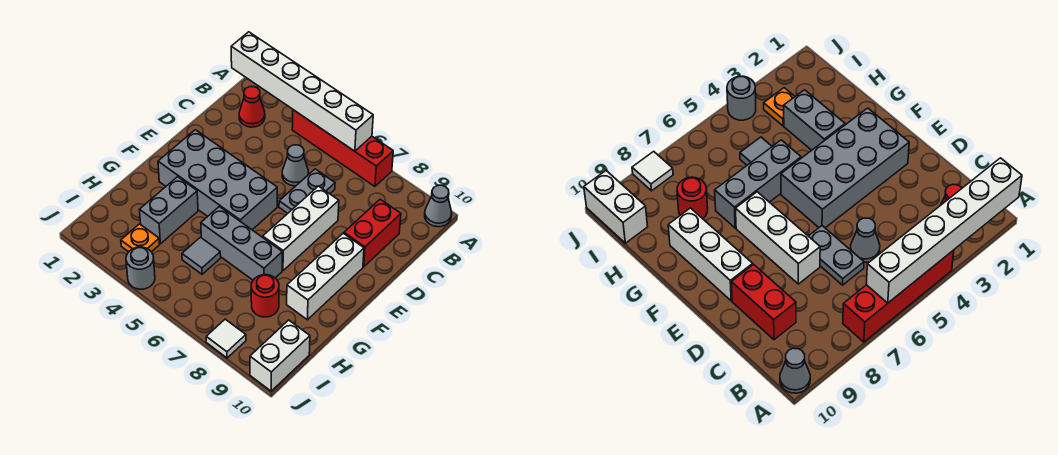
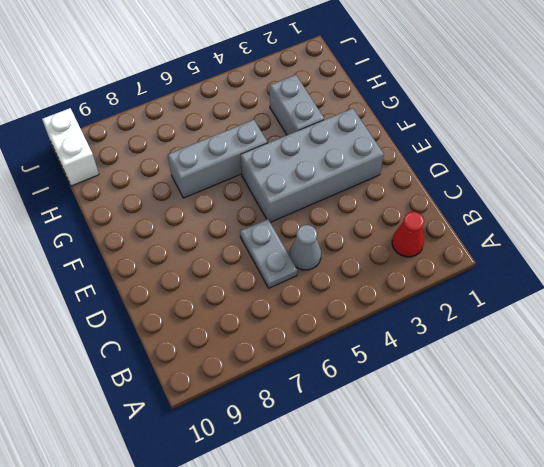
none -> red 1x4 brick [292,110,393,186]
none -> grey 1x1 cone [425,185,452,227]
none -> red 1x2 brick [344,199,401,267]

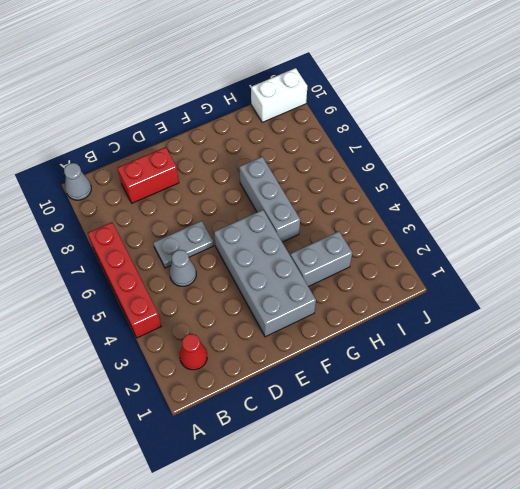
none -> white 1x3 brick [263,186,339,270]
none -> white 1x3 brick [287,233,364,320]
none -> grey 1x1 tile [182,237,221,274]

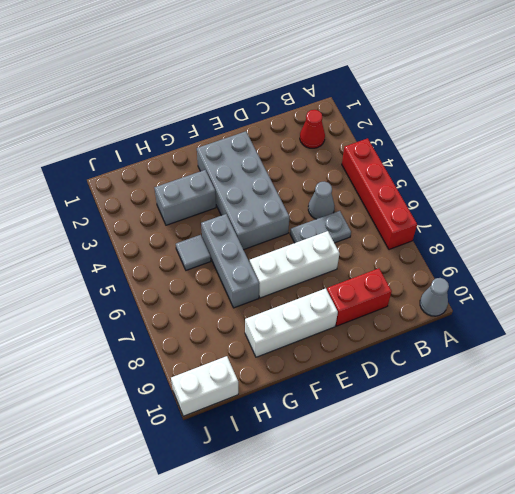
none -> red 1x1 round brick [251,275,279,317]
none -> orange 1x1 plate [121,224,160,252]
none -> grey 1x1 round brick [126,247,155,289]

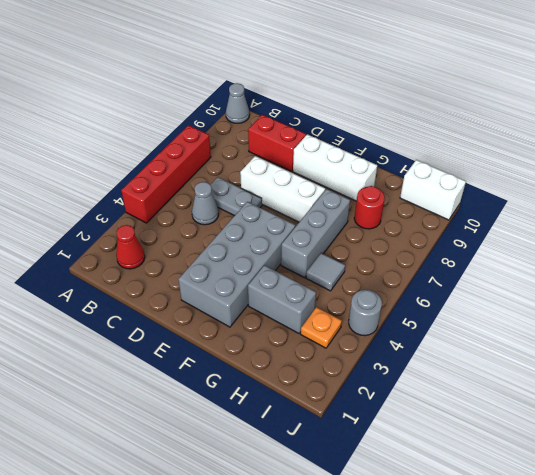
none -> white 1x1 tile [206,319,246,358]
none -> white 1x6 brick [231,32,373,151]

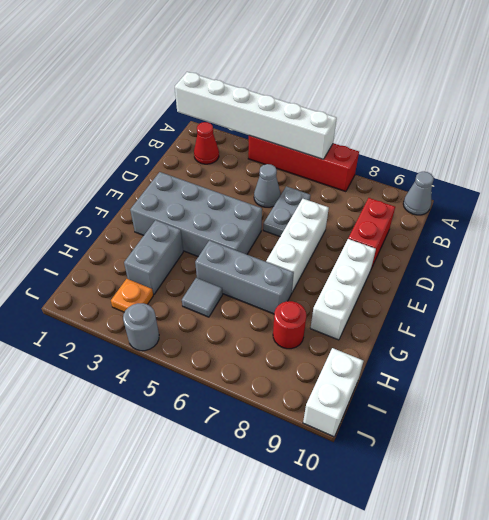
none -> white 1x1 tile [206,319,246,358]

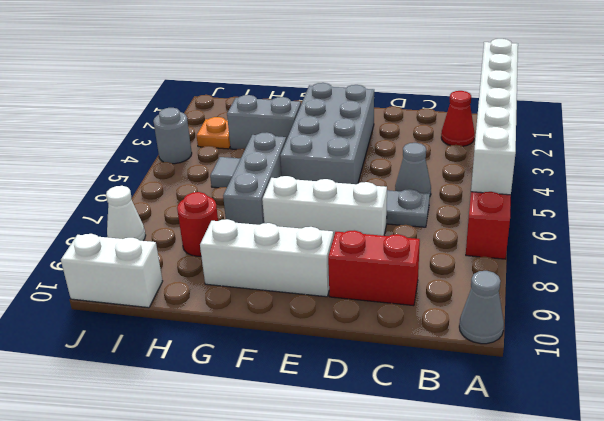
white 1x1 cone [106,186,146,241] -> white 1x1 tile [206,319,246,358]

